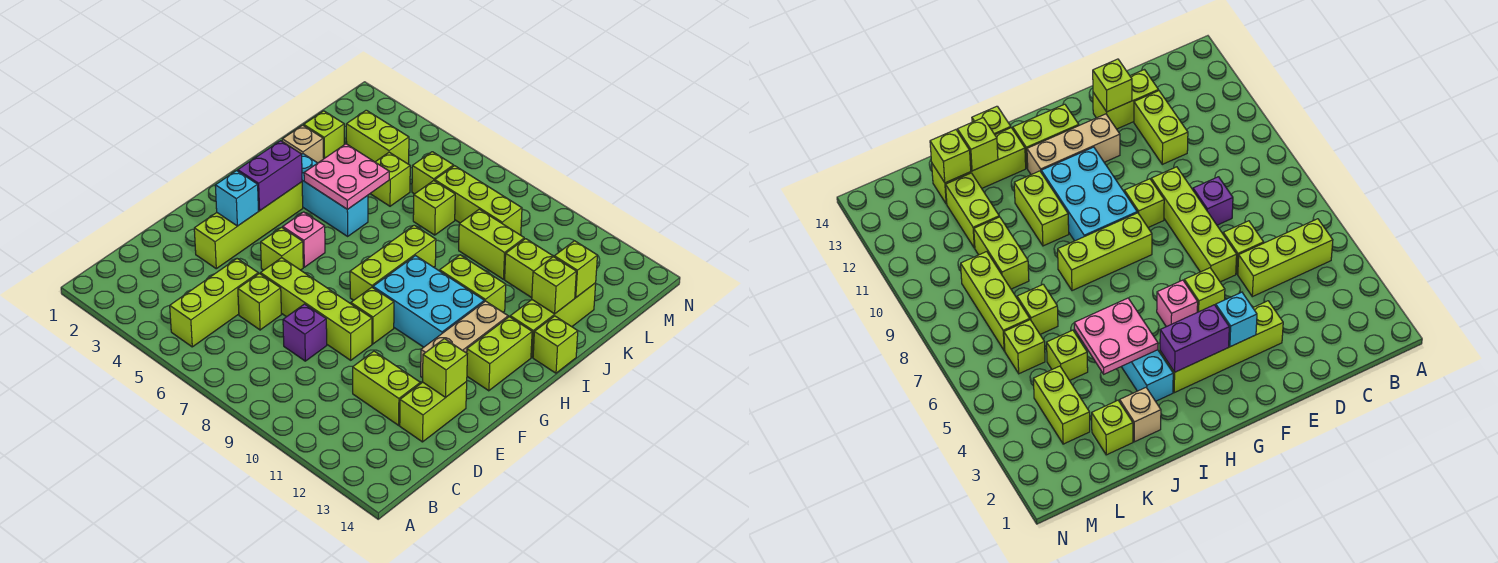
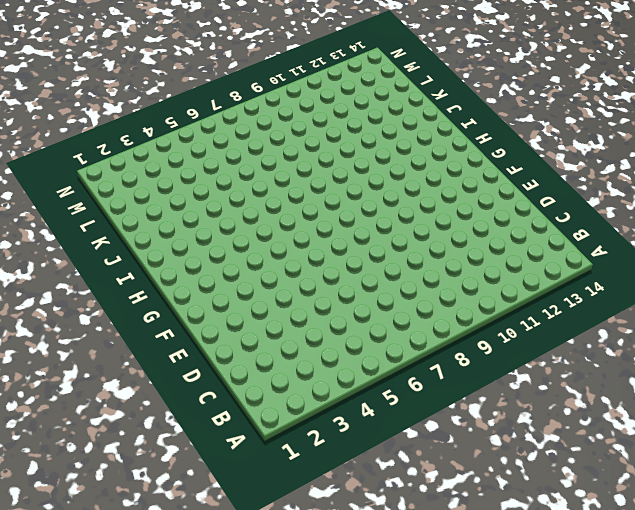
none -> lime 1x3 brick [170,259,258,347]
none -> lime 1x1 brick [238,273,281,330]
none -> purple 1x1 brick [283,304,327,361]
none -> lime 1x2 brick [353,351,420,425]

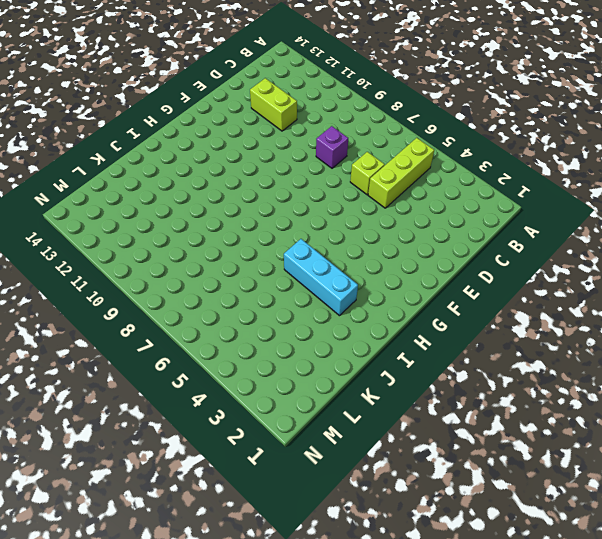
none -> lime 1x2 brick [400,382,467,442]
none -> lime 1x4 brick [194,182,303,269]
none -> lime 1x4 brick [260,258,372,360]
none -> lime 1x1 brick [261,227,303,270]

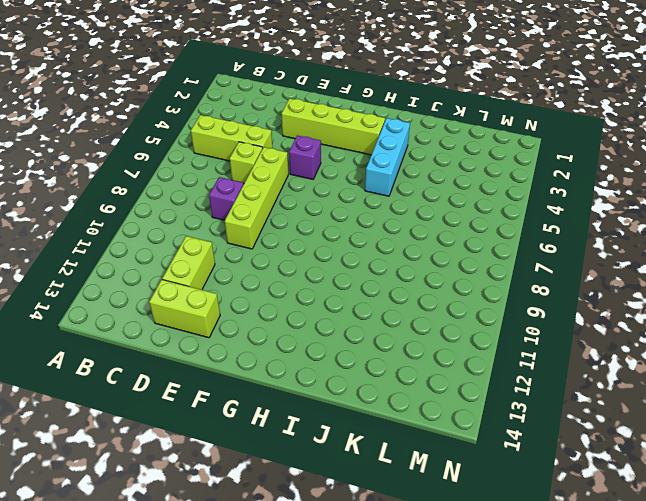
purple 1x1 brick [289,135,321,179] -> lime 1x1 brick [261,227,303,270]
none -> lime 1x1 brick [351,287,394,344]
none -> tan 1x3 brick [421,301,508,378]
none -> pink 1x1 brick [283,212,325,267]
none -> lime 1x3 brick [350,225,436,300]

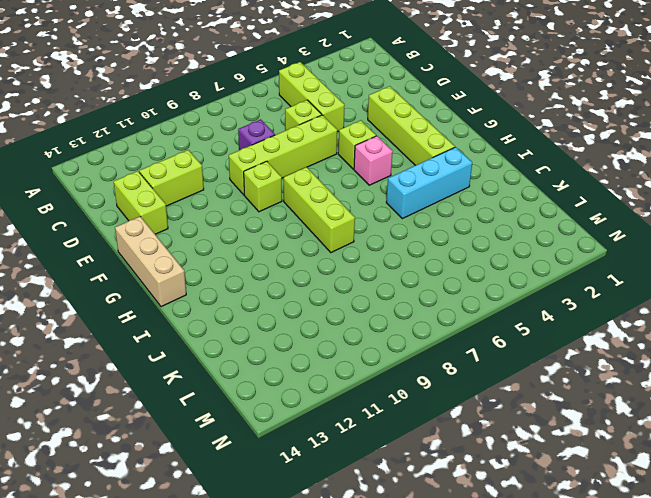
tan 1x3 brick [115,217,186,307] -> tan 1x3 brick moved to [421,301,508,378]
none -> cyan 2x3 brick [373,256,484,347]
none -> lime 1x2 brick [467,317,532,391]
none -> lime 1x2 brick [440,255,506,312]
none -> lime 1x3 brick [510,283,596,357]

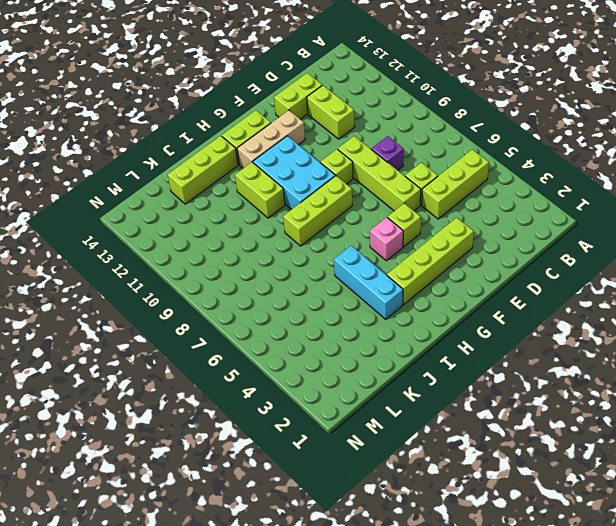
none -> lime 1x1 brick [533,316,578,373]
none -> tan 1x1 brick [282,125,324,163]
none -> lime 1x1 brick [304,111,344,158]
none -> lime 1x1 brick [370,152,410,206]

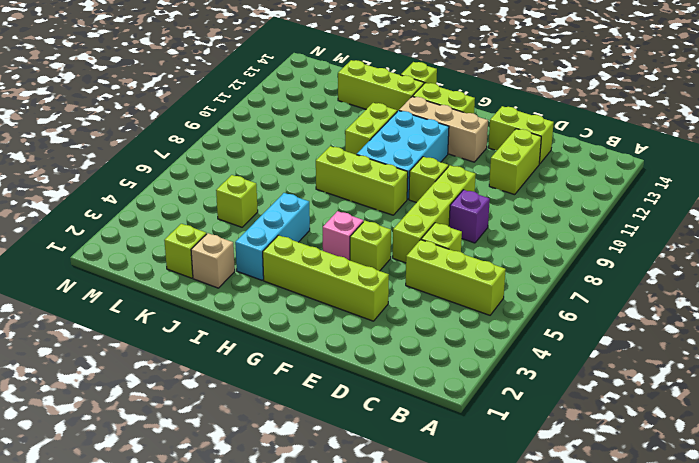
none -> lime 1x1 brick [413,181,455,235]
none -> lime 1x2 brick [459,209,524,279]
none -> lime 1x2 brick [505,239,554,298]
none -> lime 1x2 brick [346,110,409,164]

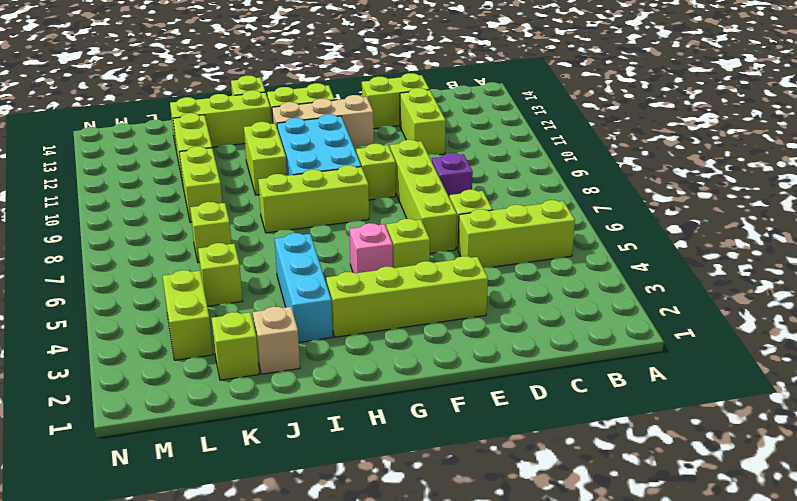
none -> lime 1x1 brick [412,152,454,194]
none -> lime 1x3 brick [435,166,522,235]
none -> lime 1x1 brick [423,339,467,397]
none -> cyan 1x1 brick [215,171,259,226]

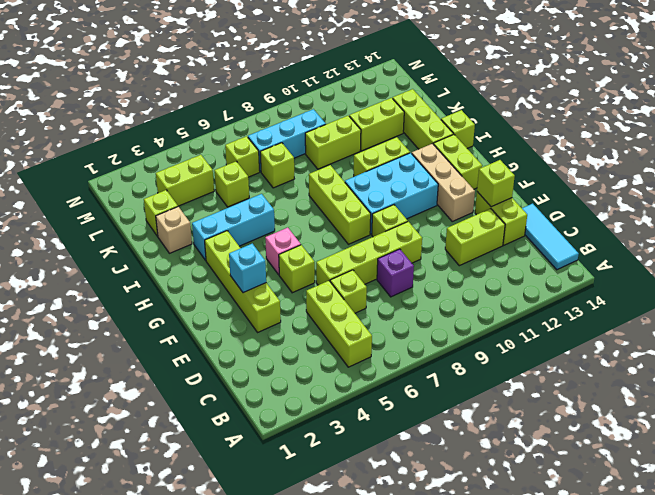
cyan 1x3 tile [522,204,579,270] -> none
cyan 1x3 brick [248,109,326,172] -> lime 1x3 brick [435,166,522,235]
none -> purple 1x2 brick [238,141,302,211]
none -> pink 2x2 plate [304,144,389,209]
none -> lime 1x1 brick [532,257,576,314]
none -> lime 1x1 brick [554,241,597,297]

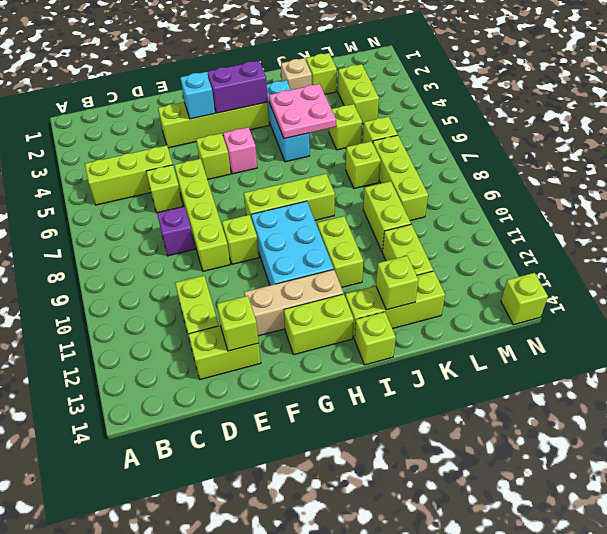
lime 1x1 brick [501,273,548,325] -> lime 1x1 brick moved to [554,241,597,297]

